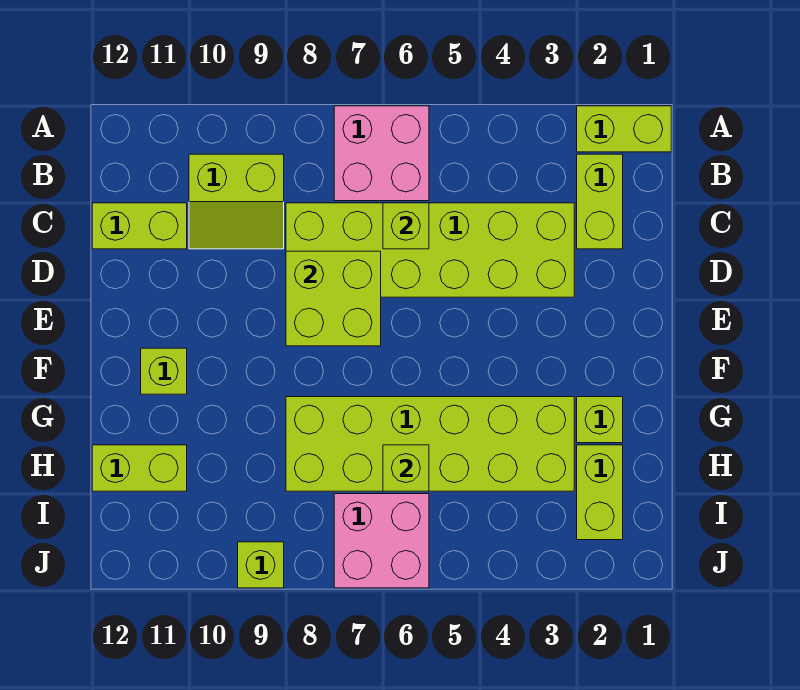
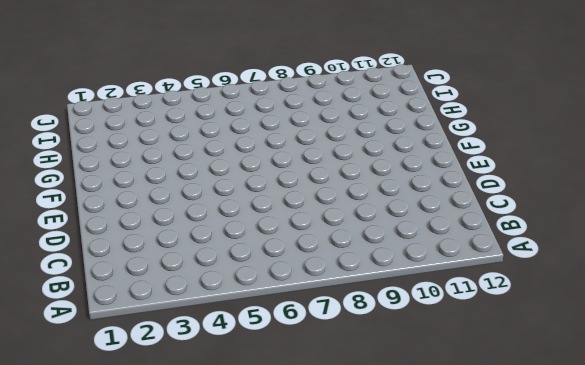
none -> lime 1x2 brick [577,106,671,152]
none -> pink 2x2 brick [334,106,429,201]
none -> lime 1x2 brick [577,154,623,249]

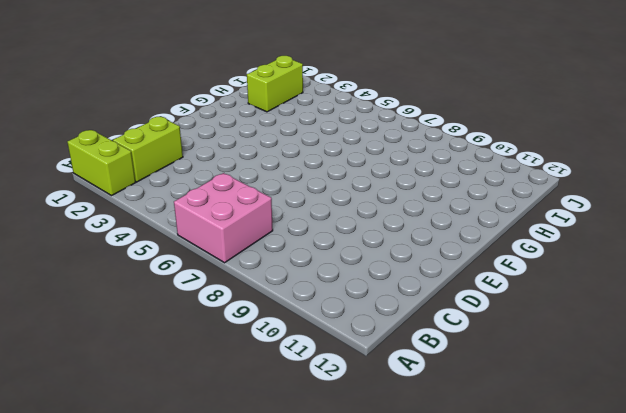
none -> lime 2x2 slope [189,154,284,249]
none -> lime 2x6 brick [286,203,574,297]
none -> lime 1x2 brick [92,203,187,249]

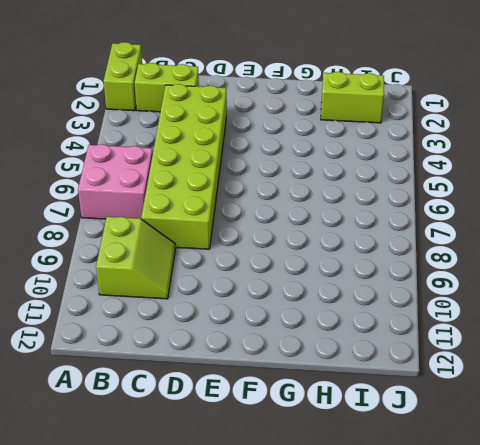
none -> lime 1x2 brick [92,203,187,249]
none -> lime 1x1 brick [141,348,187,394]
none -> lime 1x1 brick [577,397,623,443]

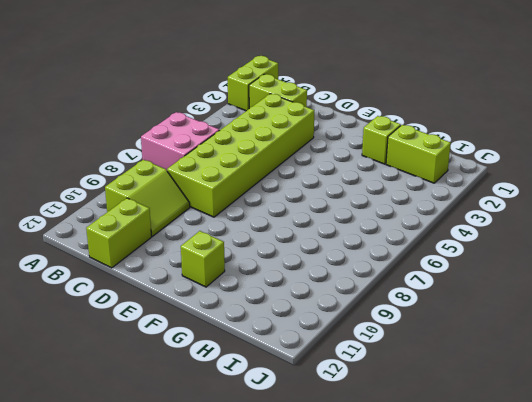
none -> lime 2x6 brick [286,397,574,491]
none -> lime 1x2 brick [92,445,187,491]
none -> pink 2x2 brick [334,494,429,588]

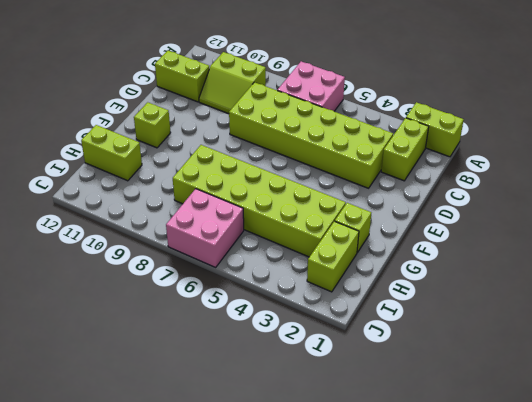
none -> lime 1x1 brick [238,542,284,588]
none -> lime 1x1 brick [383,203,429,249]
none -> lime 2x2 brick [286,251,381,346]

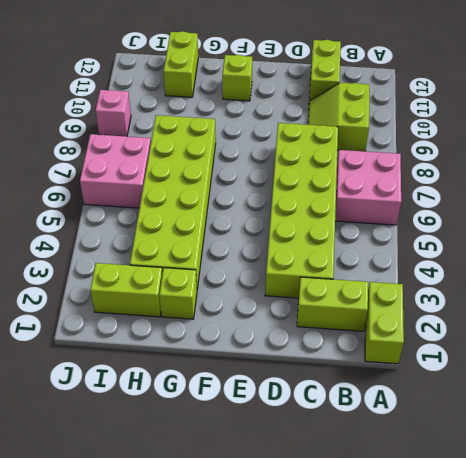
pink 1x1 brick [95,90,131,136] -> lime 1x1 brick [238,542,284,588]
none -> lime 1x1 brick [383,203,429,249]
none -> lime 2x2 brick [286,251,381,346]
none -> lime 1x1 brick [383,445,429,491]

